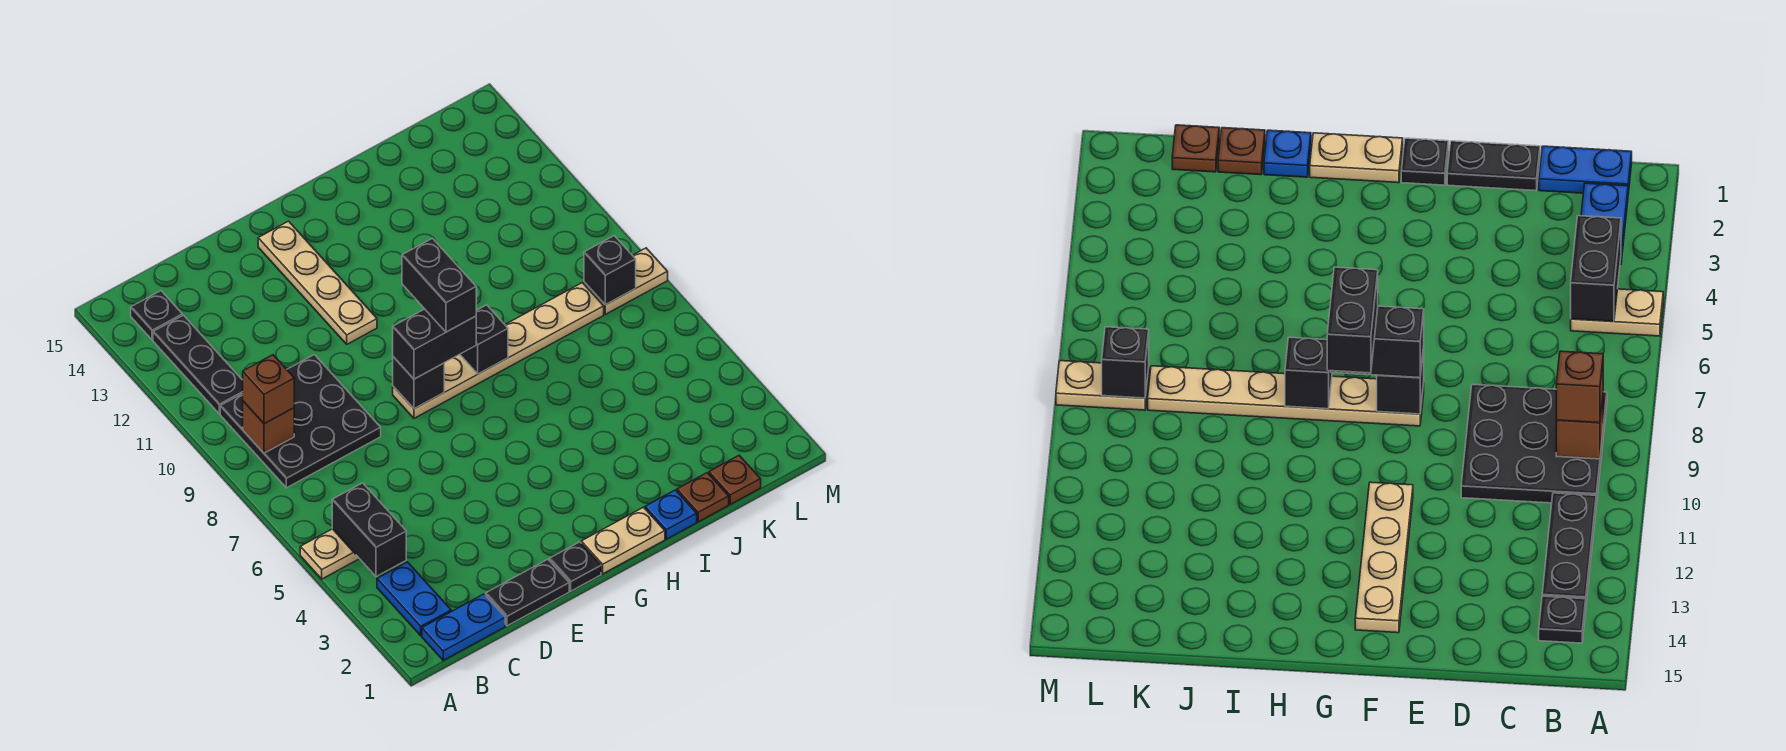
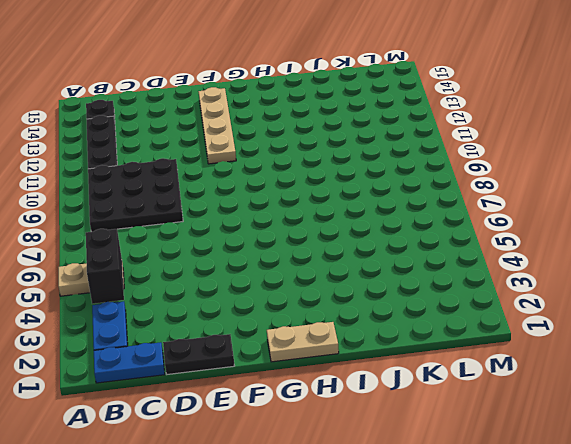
none -> black 1x1 plate [549,542,601,591]
none -> tan 1x6 plate [393,283,604,418]
none -> blue 1x1 plate [645,490,697,539]

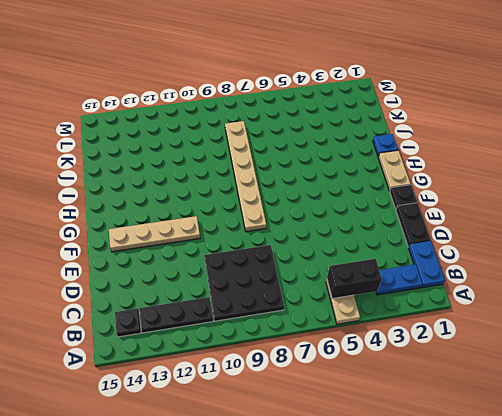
none -> brown 1x1 plate [677,473,729,522]
none -> brown 1x1 plate [709,456,761,504]
none -> tan 1x2 plate [584,248,668,314]

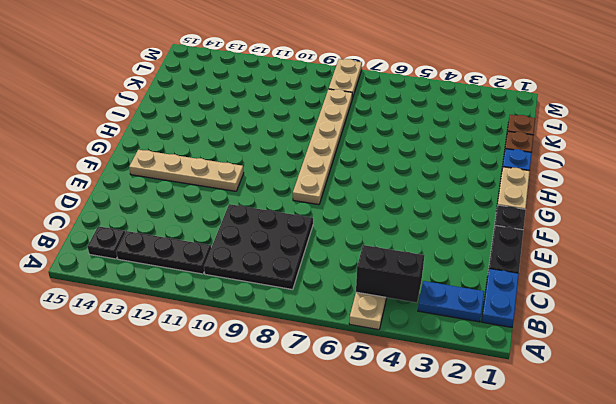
none -> brown 1x1 brick [243,401,294,453]
none -> black 1x1 brick [393,357,444,409]
none -> black 1x1 brick [460,305,508,374]

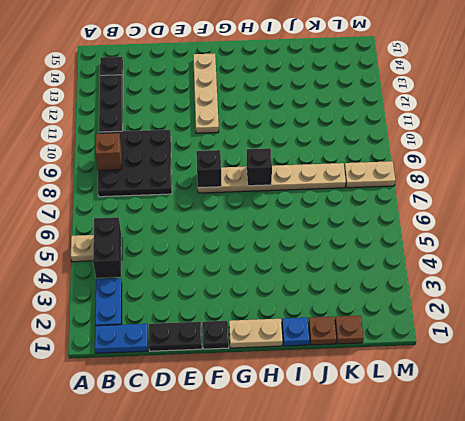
none -> black 1x1 brick [584,236,636,305]
none -> brown 1x1 brick [243,355,294,424]
none -> black 1x2 brick [393,309,476,379]

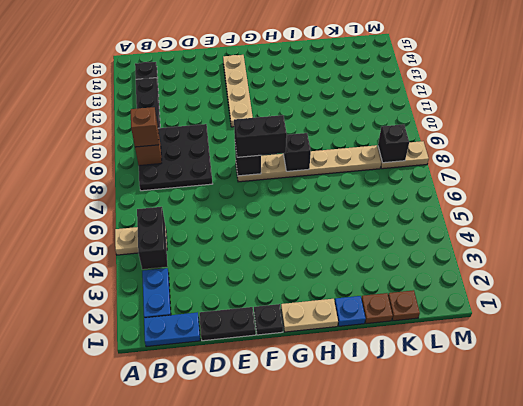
none -> black 1x2 brick [402,238,476,332]

